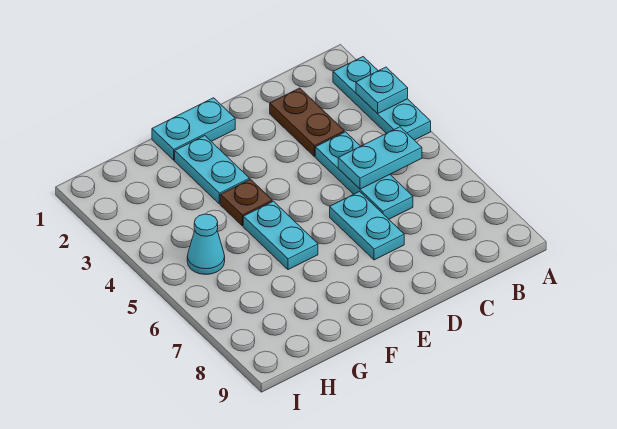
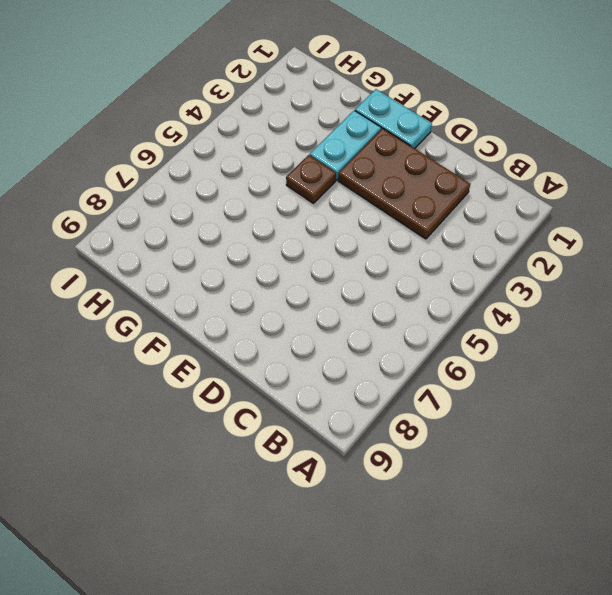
brown 2x3 plate [338,128,470,239] -> brown 1x2 plate [270,88,344,156]
none -> cyan 1x3 plate [333,57,431,140]
none -> cyan 1x3 plate [315,132,413,219]

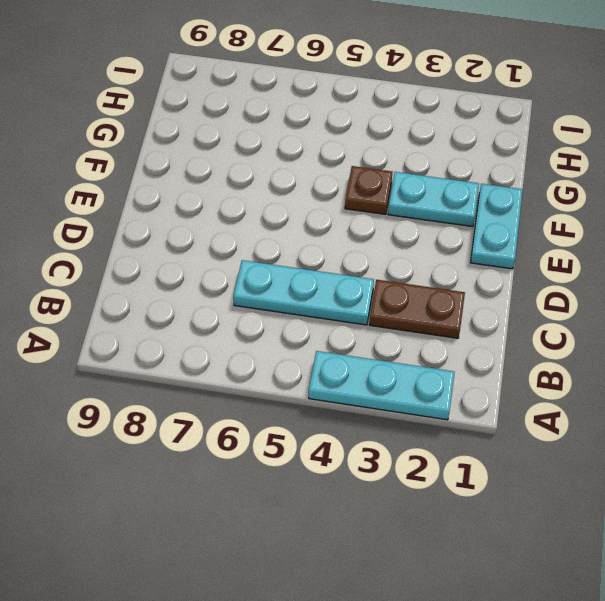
none -> cyan 1x2 plate [330,192,404,260]
none -> cyan 1x2 plate [243,201,318,270]

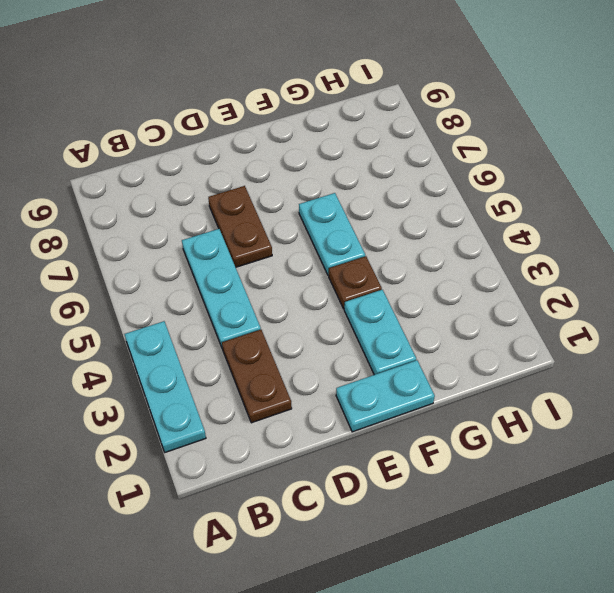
brown 1x2 plate [208,186,272,267] -> cyan 1x2 plate [330,192,404,260]
none -> cyan 1x1 cone [187,214,225,274]
none -> cyan 1x1 plate [356,67,408,114]

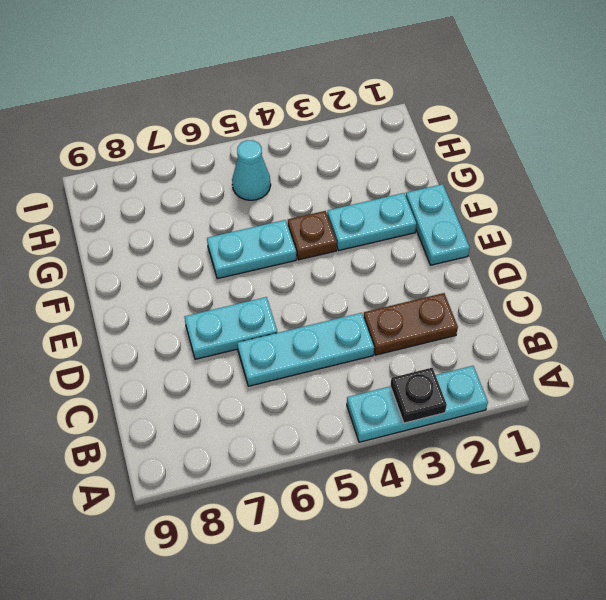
black 1x1 plate [390,368,447,423] -> cyan 1x1 plate [356,67,408,114]
none -> cyan 1x2 plate [338,127,422,189]

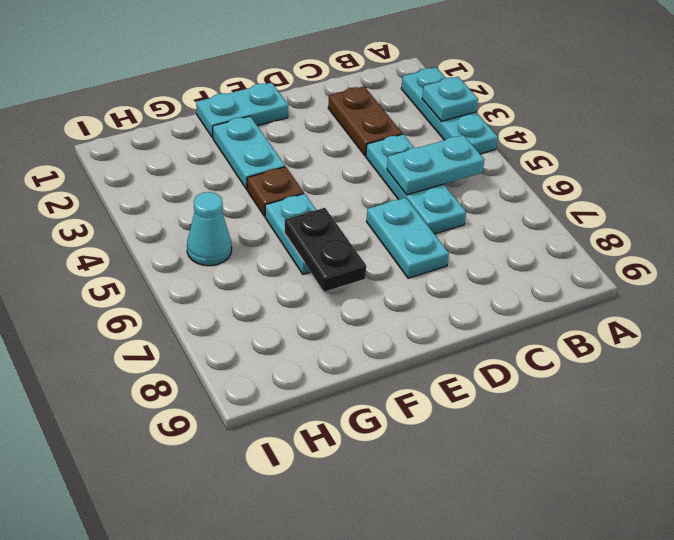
black 1x2 plate [284,208,366,292] -> none

